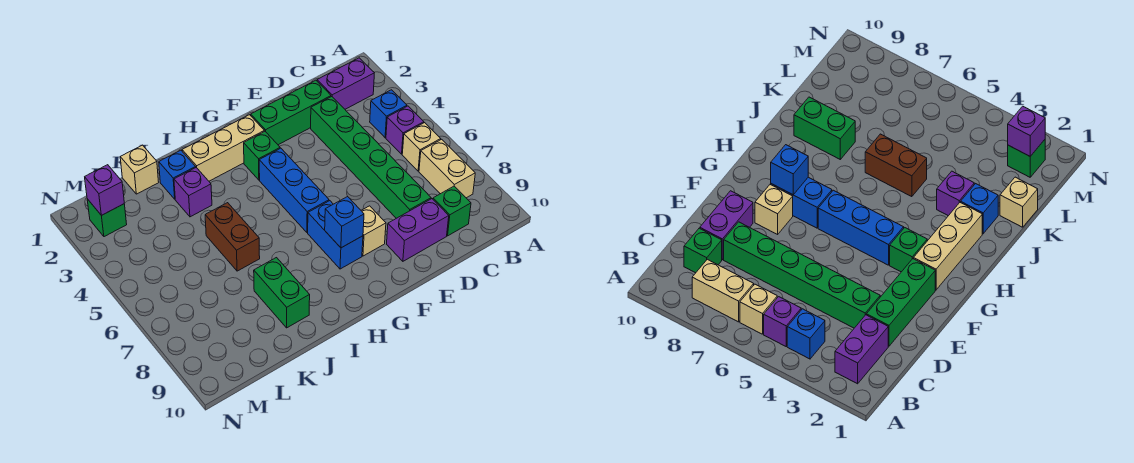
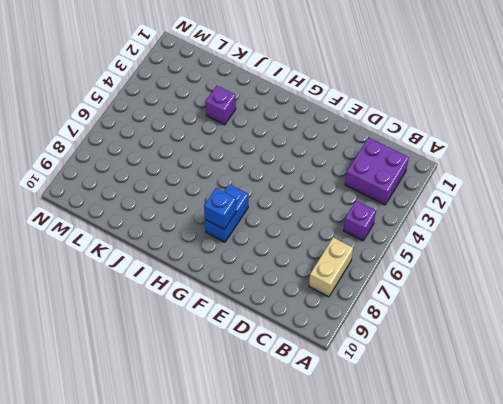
purple 2x2 brick [345,137,409,205] -> purple 1x2 brick [317,58,374,109]
none -> blue 1x1 brick [370,90,407,138]
none -> tan 1x1 brick [402,123,441,171]
none -> green 1x1 brick [433,186,471,236]

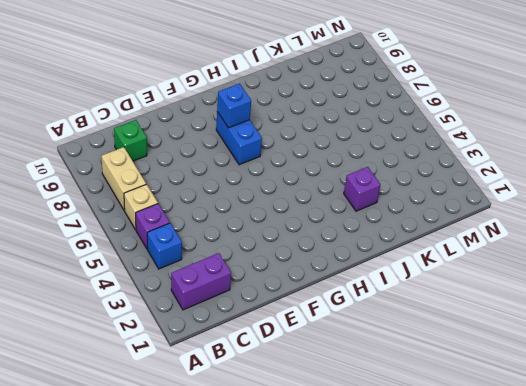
none -> green 1x3 brick [251,80,331,145]
none -> green 1x6 brick [311,97,431,218]
none -> purple 1x2 brick [387,199,449,261]

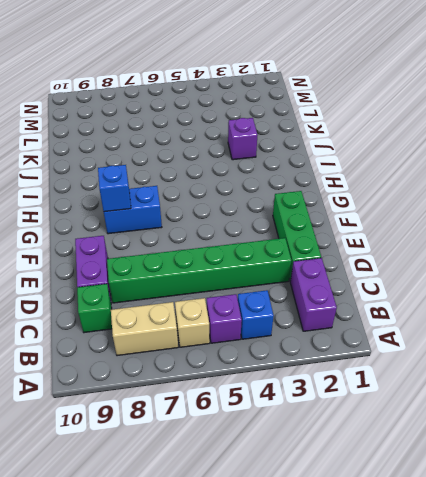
none -> tan 1x1 brick [361,206,386,256]
none -> tan 1x3 brick [182,115,264,181]
none -> green 1x1 brick [244,131,280,180]

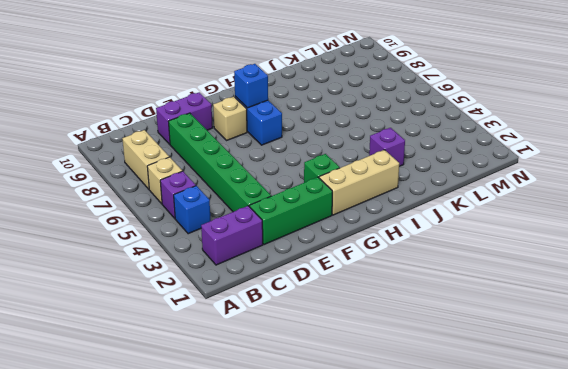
none -> green 1x1 brick [433,186,471,236]
none -> blue 1x3 brick [259,148,329,232]
none -> blue 1x1 brick [159,150,196,199]

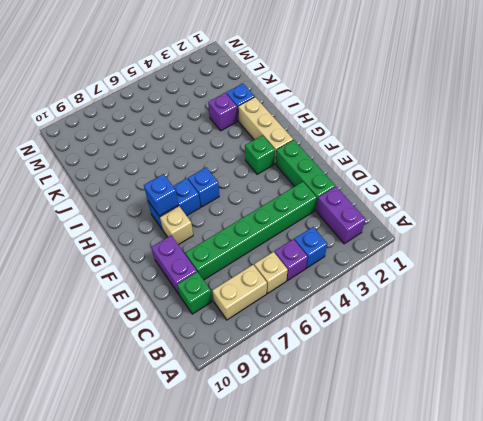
blue 1x1 brick [188,167,219,207] -> blue 1x3 brick [259,148,329,232]
none -> brown 1x2 brick [205,203,260,271]
none -> green 1x2 brick [254,258,310,328]
none -> tan 1x1 brick [120,145,159,194]

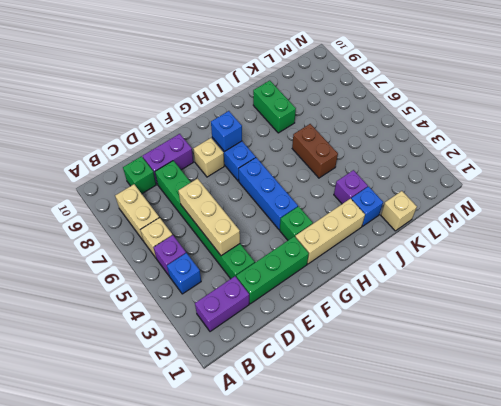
tan 1x3 brick [178,178,240,256] -> none
none -> green 1x1 brick [87,199,127,237]
none -> purple 1x1 brick [85,165,124,215]

